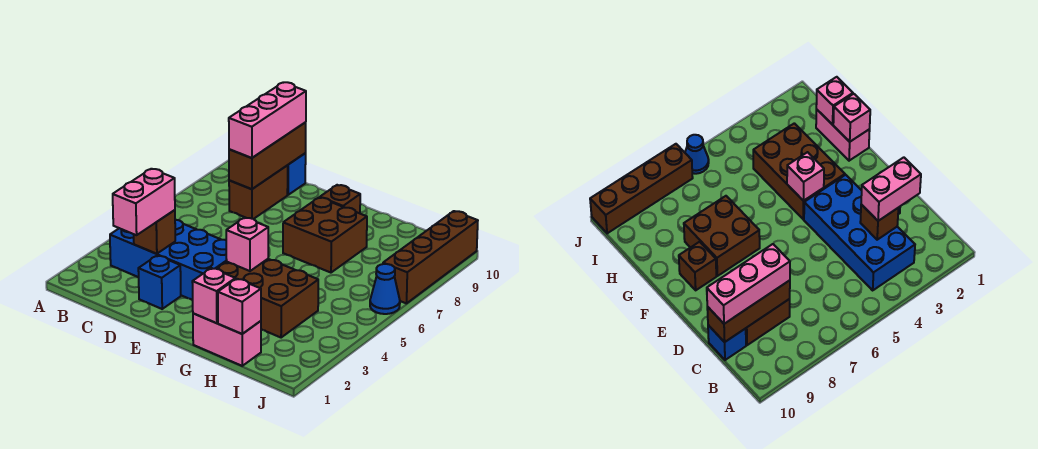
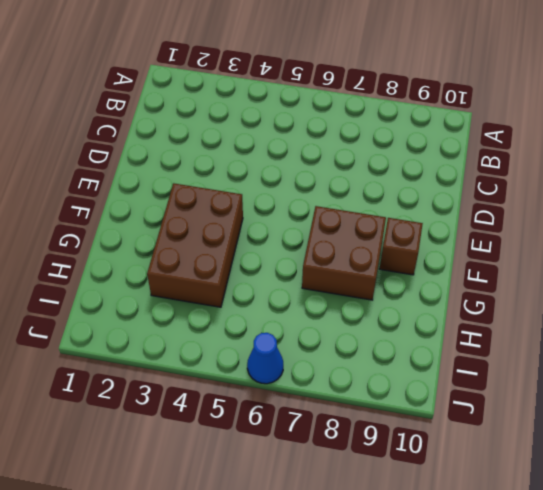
none -> blue 2x4 brick [110,220,227,300]
none -> brown 1x2 brick [229,166,288,219]
none -> blue 1x1 brick [287,153,306,195]

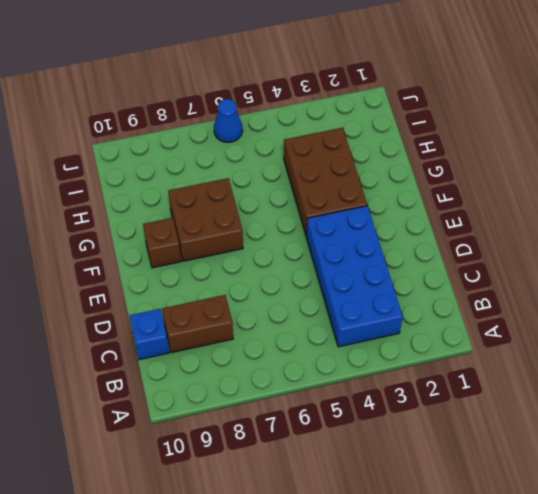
none -> blue 1x1 brick [138,255,181,309]
none -> pink 1x2 brick [193,313,261,366]
none -> brown 1x4 brick [383,211,478,304]

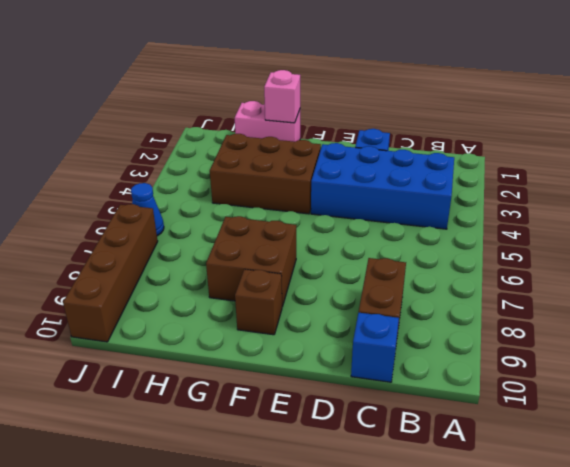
none -> brown 1x1 brick [134,210,175,254]
none -> brown 1x3 brick [229,122,306,189]
none -> pink 1x1 brick [226,217,268,271]

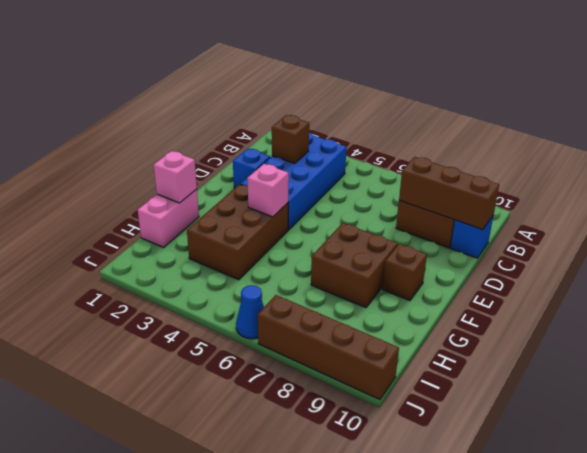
none -> pink 1x1 brick [218,279,261,334]
none -> pink 1x2 brick [113,169,175,235]
none -> pink 1x3 brick [229,82,306,158]

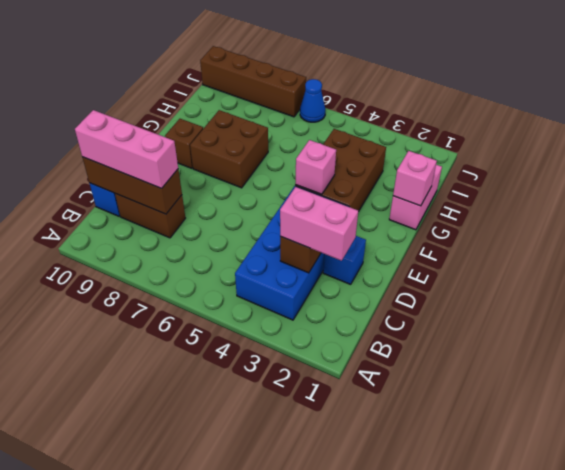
none -> pink 1x1 brick [218,279,261,334]

